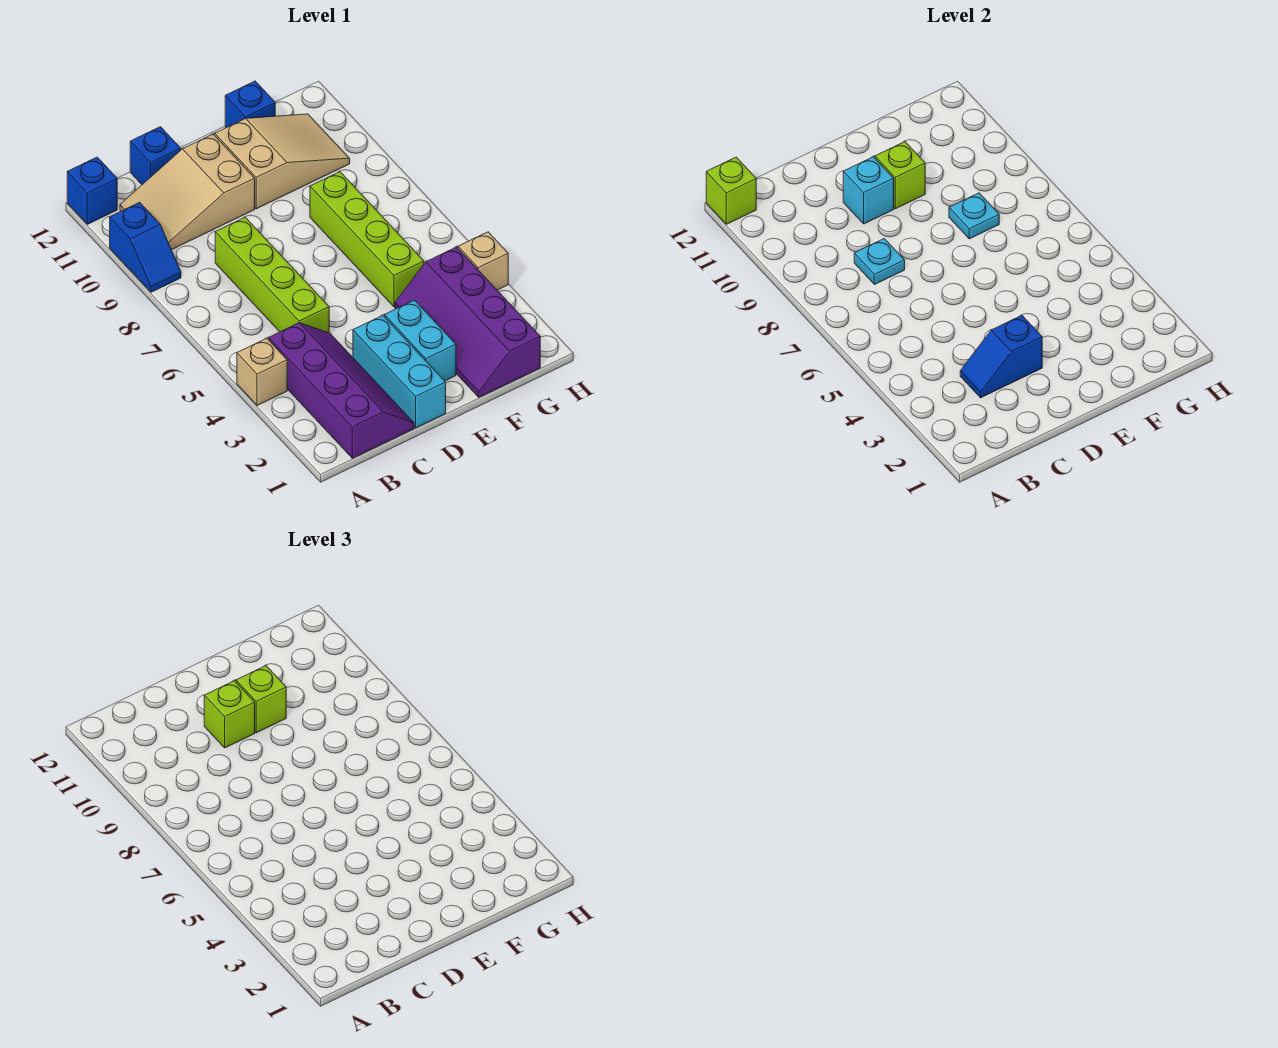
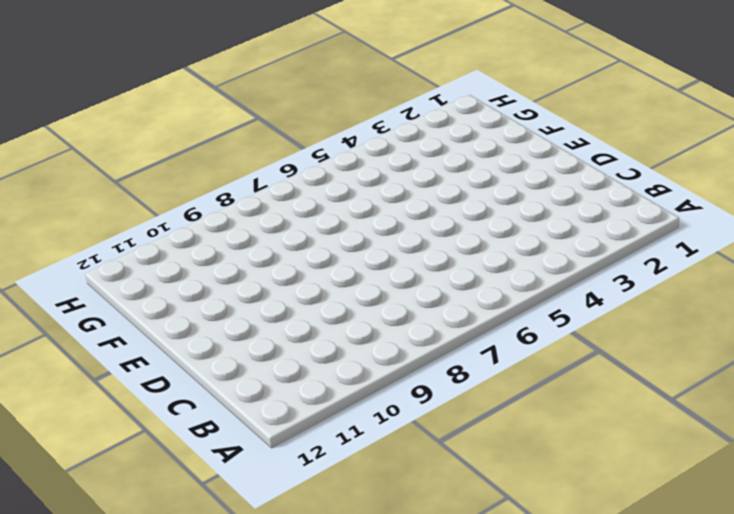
none -> tan 1x1 brick [237,338,287,406]
none -> blue 1x2 slope [110,202,181,292]
none -> blue 1x1 brick [67,157,117,224]

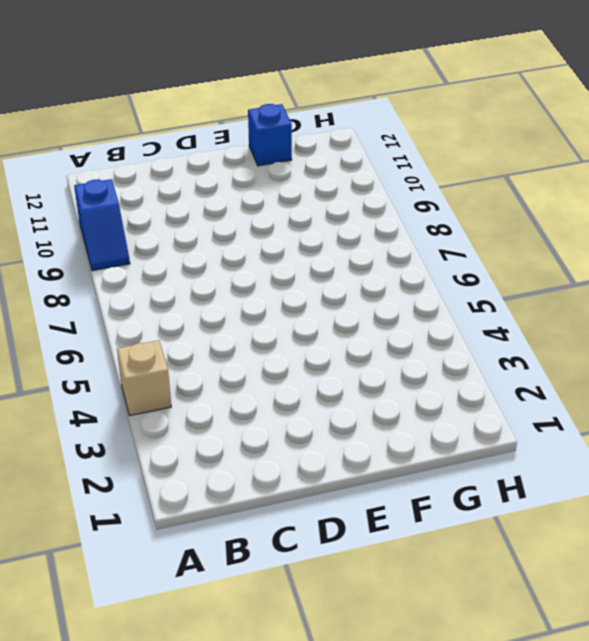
none -> blue 1x1 brick [67,157,117,224]
none -> purple 2x4 slope [269,323,414,458]
none -> tan 2x3 slope [120,134,255,250]

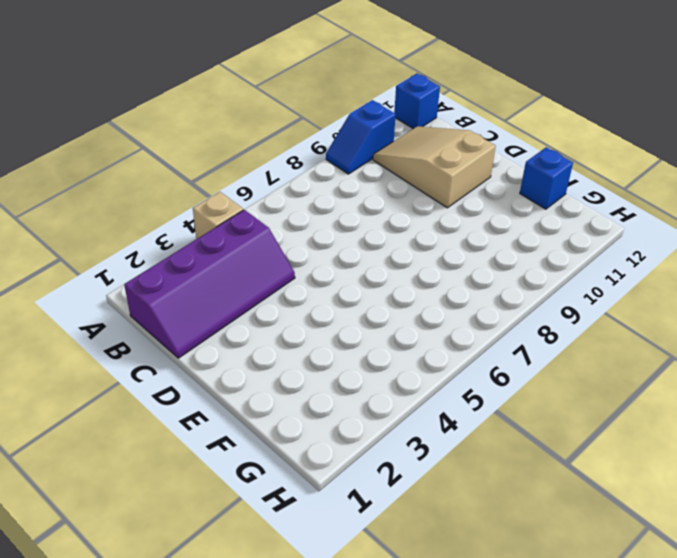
none -> lime 1x4 brick [215,217,329,333]
none -> blue 1x1 brick [130,127,181,185]
none -> cyan 1x3 brick [353,315,446,428]

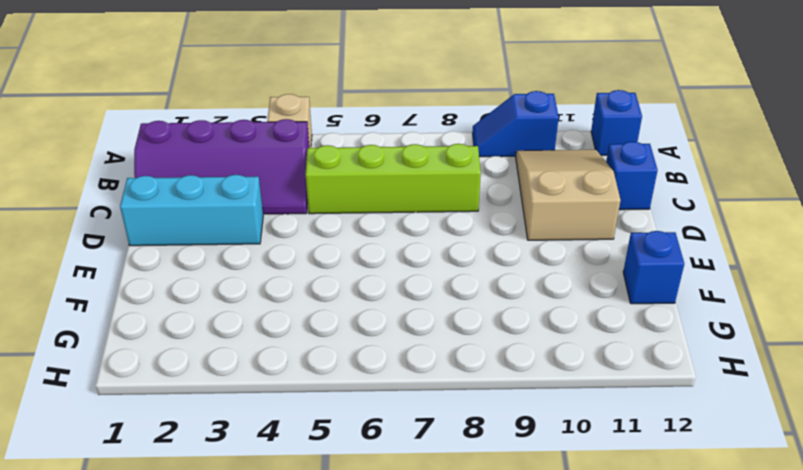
none -> cyan 1x2 brick [385,300,456,381]
none -> tan 2x3 slope [215,114,350,209]
none -> purple 2x4 slope [395,247,540,397]

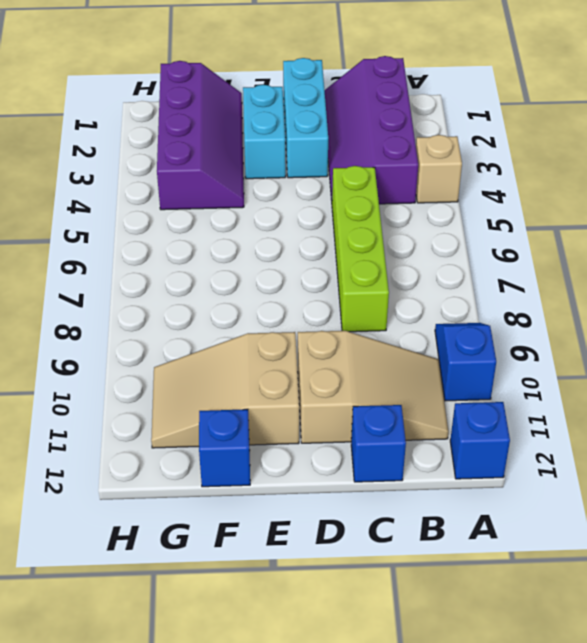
none -> lime 1x4 brick [310,172,424,307]
none -> tan 1x1 brick [458,232,508,290]
none -> lime 1x1 brick [706,157,756,224]

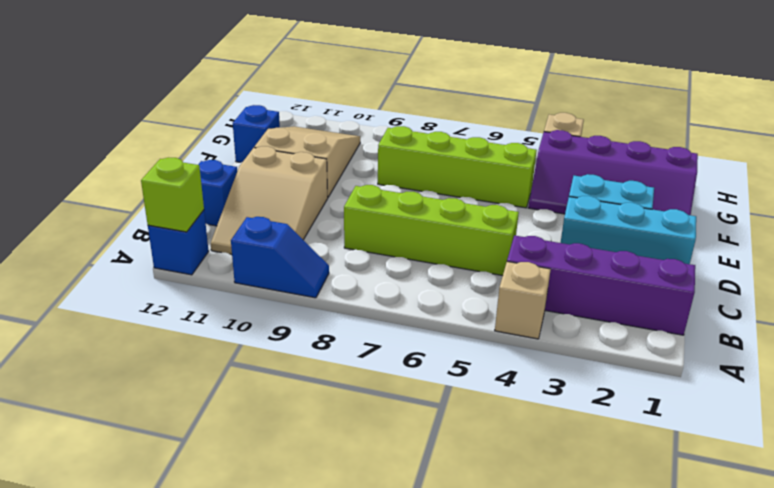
none -> blue 1x2 slope [960,315,1042,398]
none -> cyan 1x1 plate [854,239,905,285]
none -> cyan 1x1 brick [843,157,894,224]

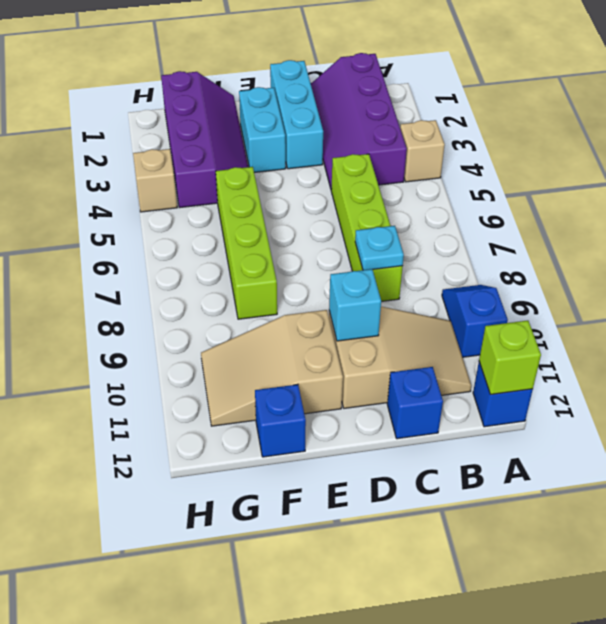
none -> blue 1x2 slope [960,315,1042,398]
none -> lime 1x1 brick [875,142,925,209]
none -> cyan 1x1 plate [949,193,999,239]

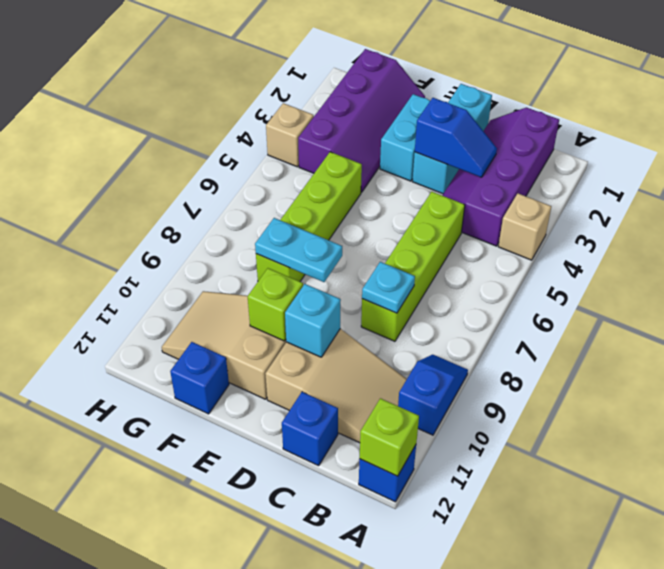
cyan 1x2 plate [255,218,342,282] -> cyan 1x1 plate [949,193,999,239]
none -> lime 1x1 brick [204,681,255,748]
none -> lime 1x1 brick [236,666,286,733]

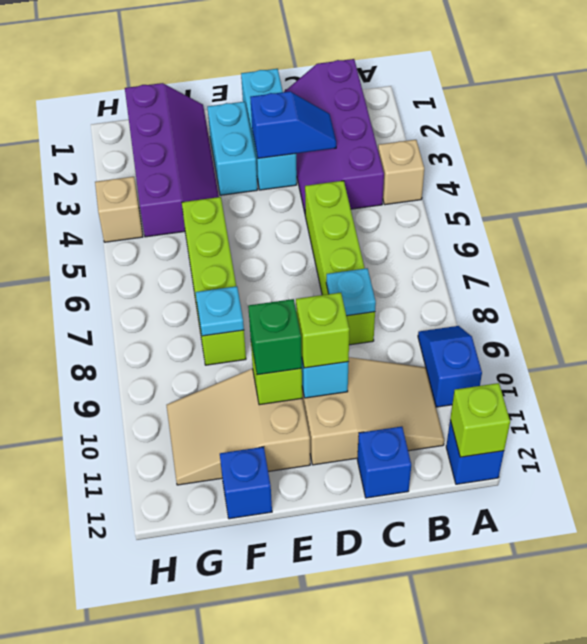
green 1x1 brick [248,299,302,375] -> lime 1x1 brick [236,666,286,733]

